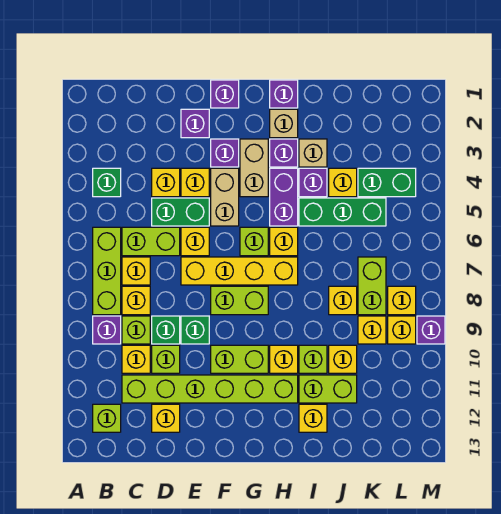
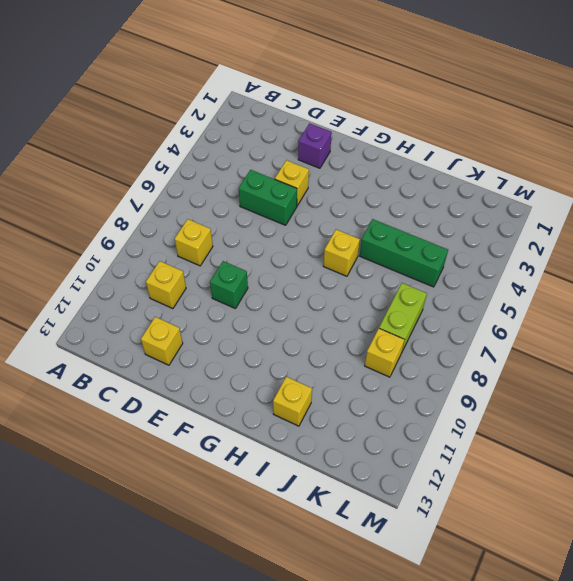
none -> green 1x1 brick [93,168,121,197]
none -> lime 1x3 brick [93,227,121,315]
none -> purple 1x1 brick [93,316,121,344]
none -> lime 1x1 brick [93,404,121,432]

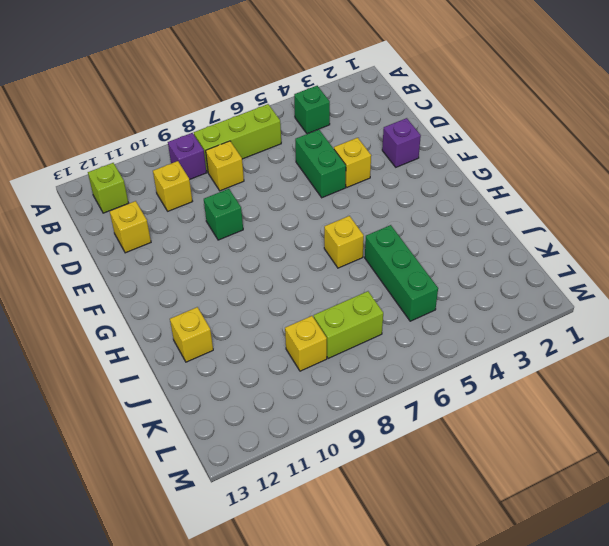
none -> lime 1x2 brick [122,227,180,256]
none -> yellow 1x1 brick [122,257,150,285]
none -> lime 1x1 brick [122,316,150,344]
none -> lime 1x6 brick [122,375,298,403]

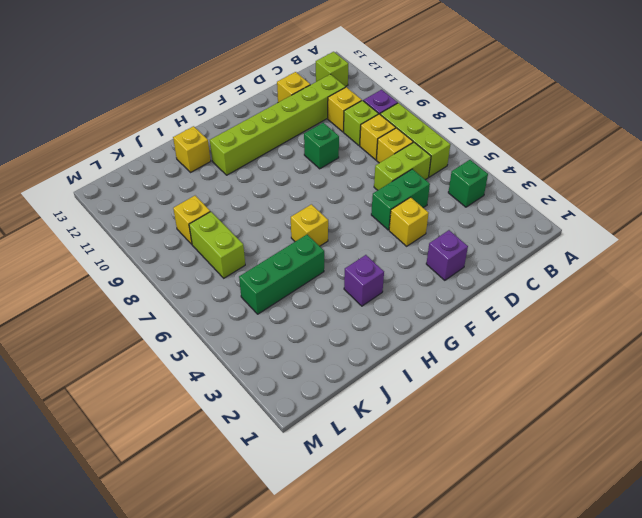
none -> yellow 1x1 brick [152,168,180,197]
none -> green 1x1 brick [152,316,180,344]
none -> lime 1x1 brick [152,345,180,373]
none -> yellow 1x1 brick [181,227,209,256]

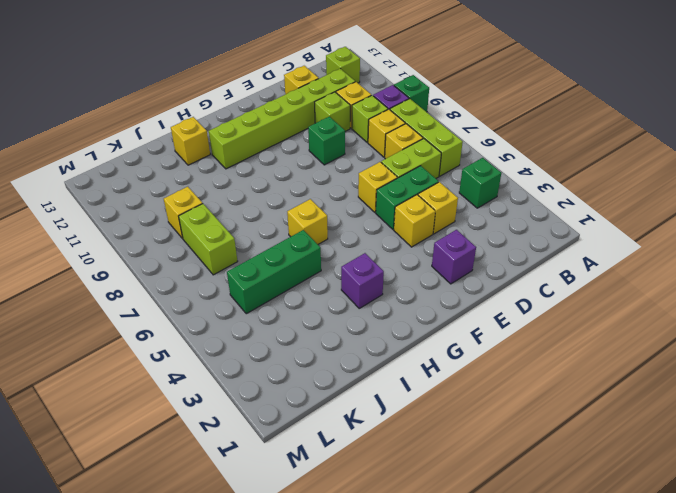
green 1x1 brick [394,75,429,112] -> green 1x1 brick moved to [152,316,180,344]
none -> yellow 1x4 brick [181,257,298,285]
none -> purple 1x1 brick [211,80,239,108]
none -> purple 1x1 brick [211,139,239,167]
none -> tan 1x2 brick [211,168,239,226]

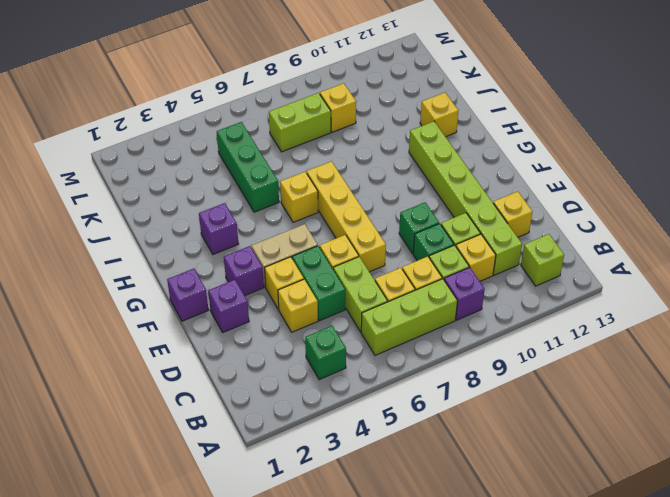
none -> lime 1x2 brick [211,286,268,315]
none -> lime 1x2 brick [211,345,268,373]
none -> tan 1x2 brick [240,139,268,197]
none -> lime 1x1 brick [240,227,268,256]

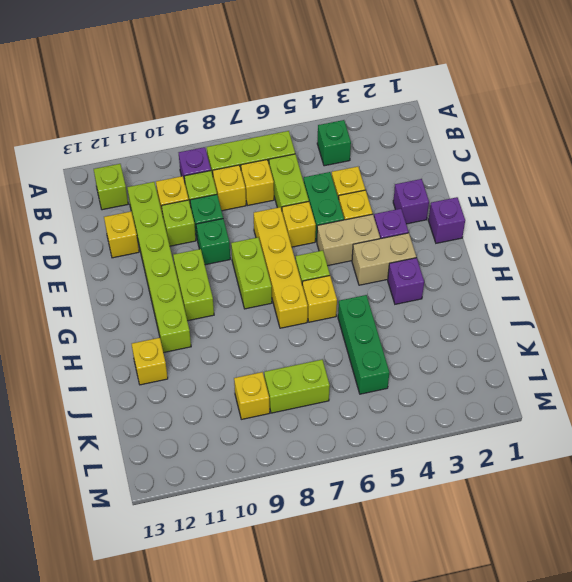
none -> purple 1x1 brick [270,80,298,108]
none -> tan 1x1 brick [270,109,298,138]
none -> purple 1x2 brick [270,168,298,226]
none -> yellow 1x1 brick [270,345,298,373]

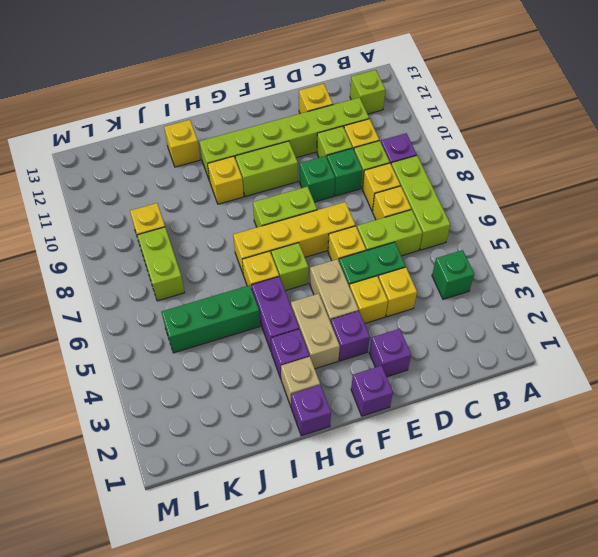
none -> tan 1x1 brick [299,139,327,167]
none -> purple 1x1 brick [299,168,327,197]
none -> lime 1x1 brick [299,345,327,373]
none -> lime 1x2 brick [299,375,357,403]

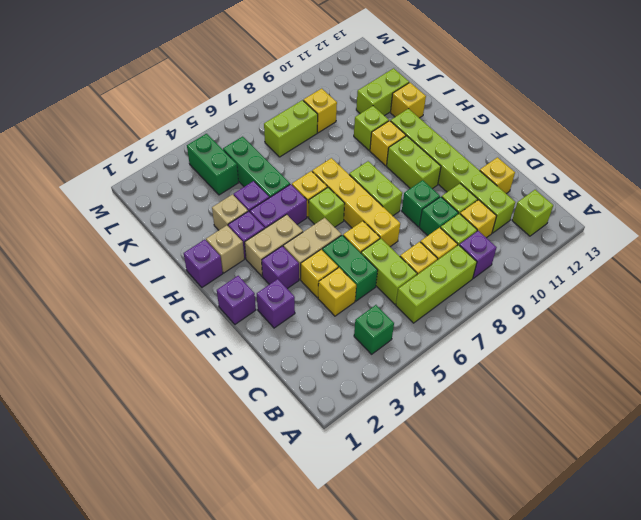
lime 1x2 brick [356,68,409,116] -> lime 1x2 brick turned to [299,375,357,403]
none -> yellow 1x1 brick [329,168,357,197]
none -> yellow 1x1 brick [329,286,357,315]
none -> yellow 1x1 brick [329,345,357,373]
none -> yellow 1x1 brick [388,286,416,315]

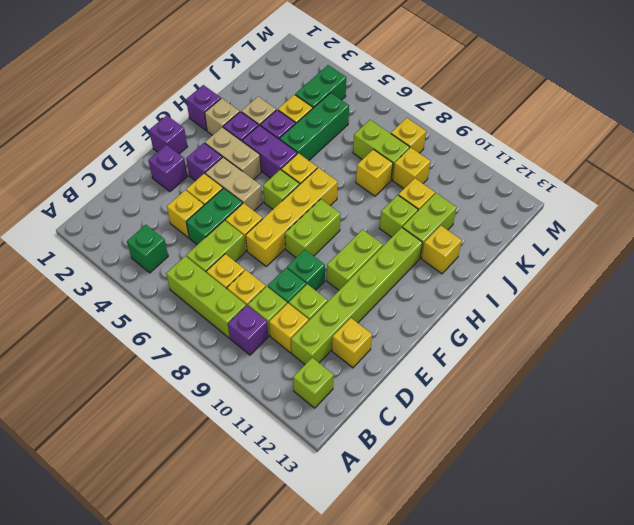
none -> yellow 1x1 brick [270,345,298,373]
none -> yellow 1x1 brick [388,316,416,344]
none -> purple 1x1 brick [417,316,445,344]

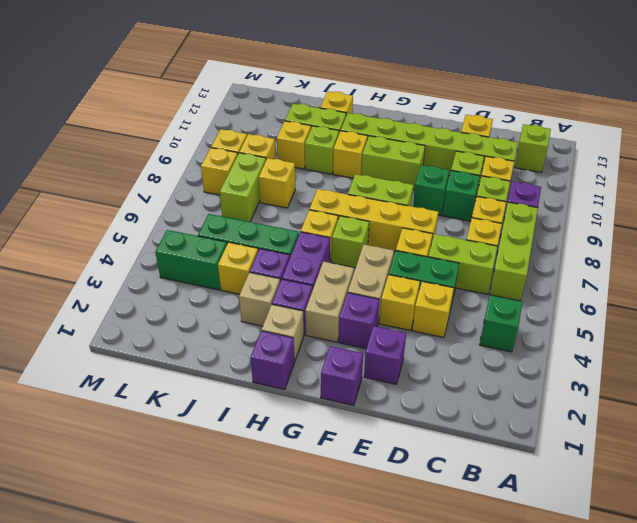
none -> purple 1x1 brick [417,316,445,344]

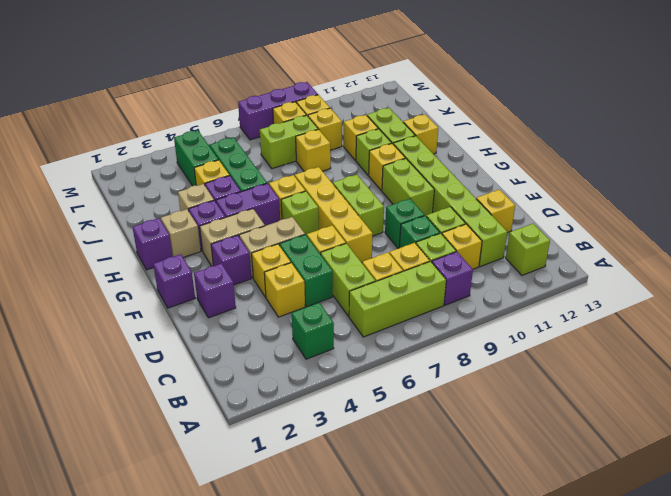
purple 1x3 brick [238,82,318,140] -> purple 1x1 brick [417,316,445,344]

